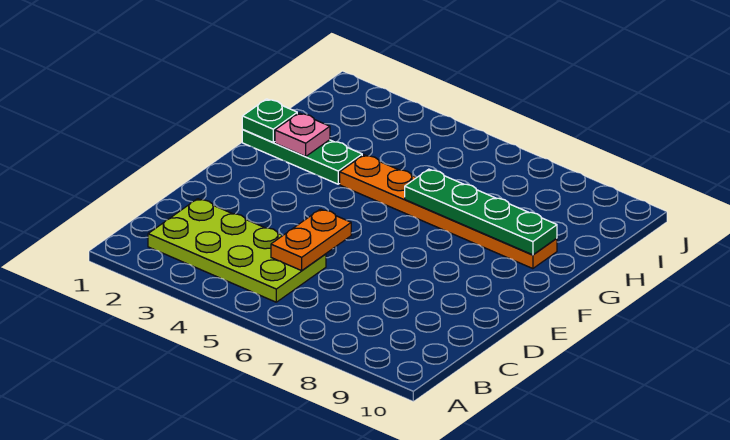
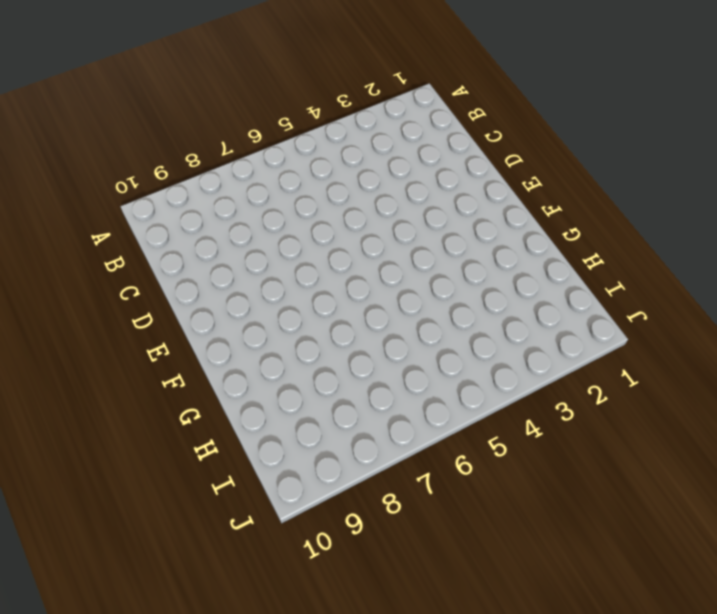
none -> lime 2x4 plate [148,199,326,302]
none -> green 1x3 plate [242,130,362,184]

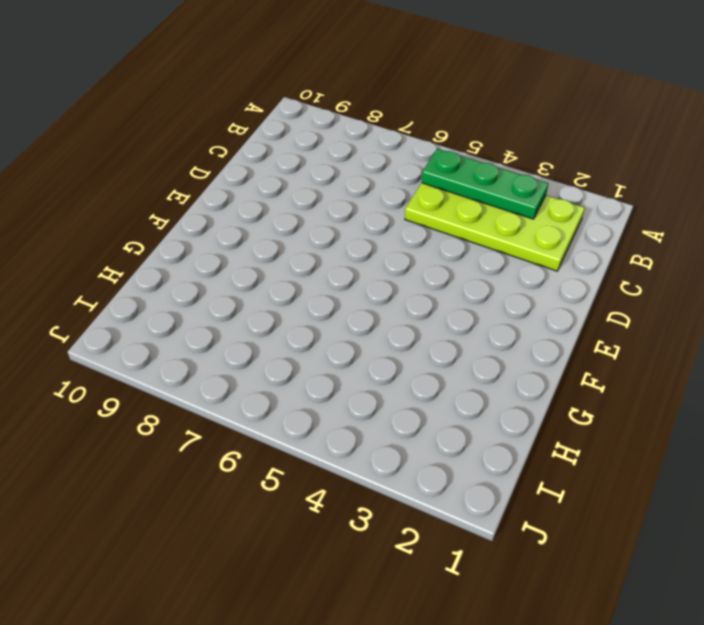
green 1x3 plate [422,149,549,219] -> green 1x3 plate moved to [242,130,362,184]
none -> orange 1x6 plate [340,155,557,269]
none -> orange 1x2 plate [271,209,351,271]

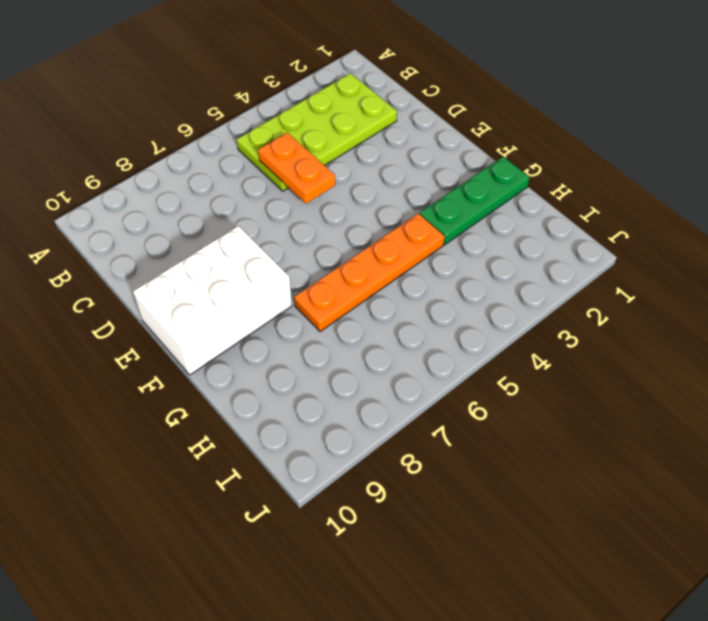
white 2x3 brick [133,226,292,375] -> none
orange 1x4 plate [294,214,445,332] -> orange 1x6 plate [340,155,557,269]
none -> green 1x1 plate [242,99,297,142]
none -> pink 1x1 plate [275,113,330,157]

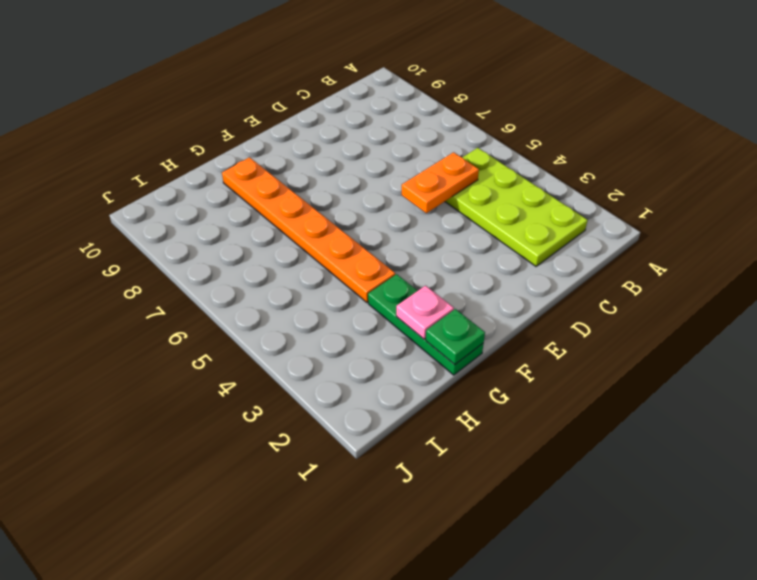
none -> green 1x4 plate [405,169,557,255]

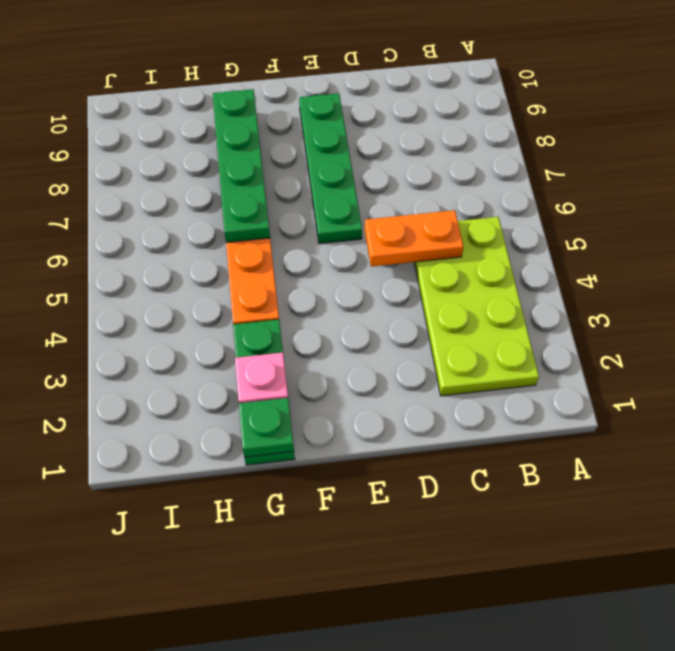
green 1x4 plate [299,93,362,244] -> none

